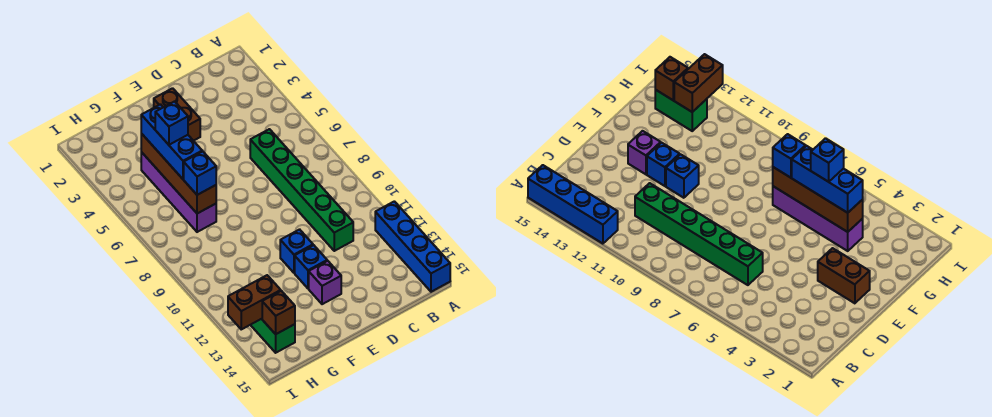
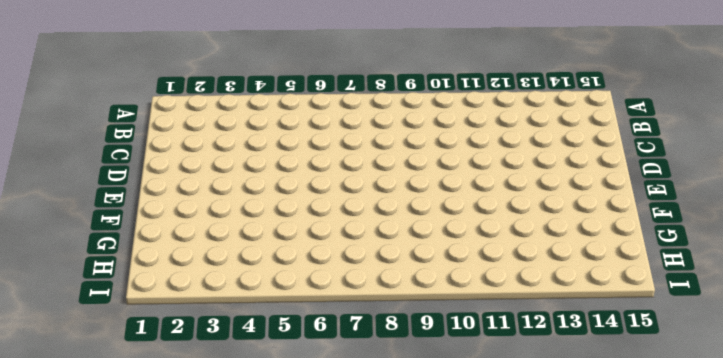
none -> blue 1x4 brick [375,201,450,292]
none -> green 1x6 brick [250,129,353,251]
none -> brown 1x2 brick [154,88,200,141]

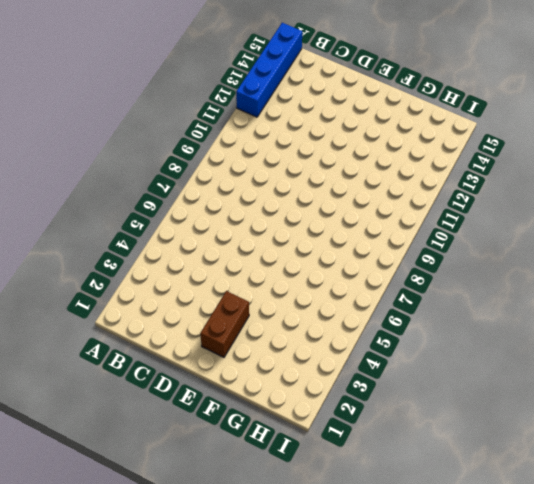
none -> green 1x6 brick [250,129,353,251]
none -> blue 1x1 brick [280,229,313,273]
none -> blue 1x1 brick [295,245,327,289]

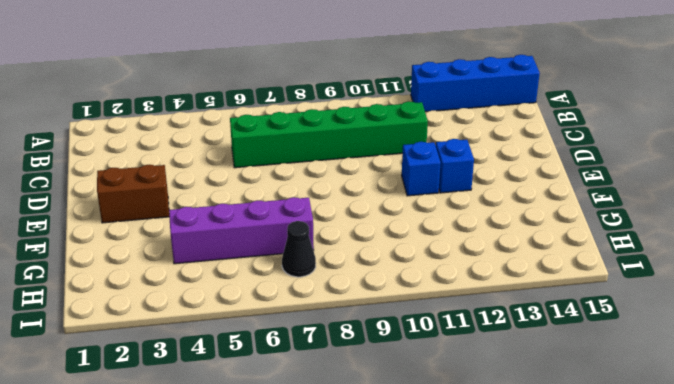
black 1x1 cone [282,221,316,277] -> none
none -> purple 1x1 brick [309,261,341,304]
none -> green 1x2 brick [251,319,295,353]
none -> brown 1x4 brick [141,133,216,213]

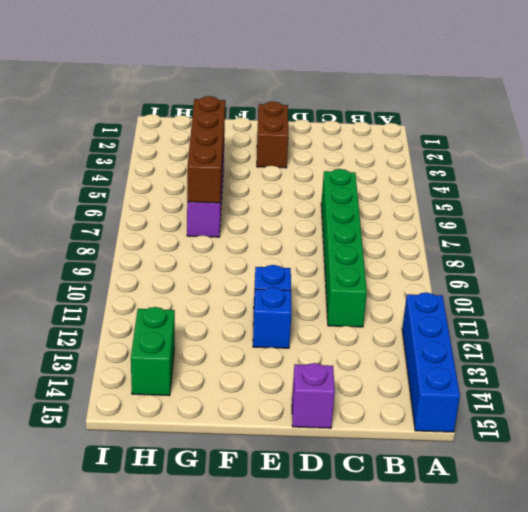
purple 1x1 brick [292,363,335,428] -> purple 1x1 brick moved to [309,261,341,304]
none -> brown 1x2 brick [228,275,281,329]
none -> brown 1x1 brick [262,291,295,334]
none -> blue 1x3 brick [141,104,202,179]

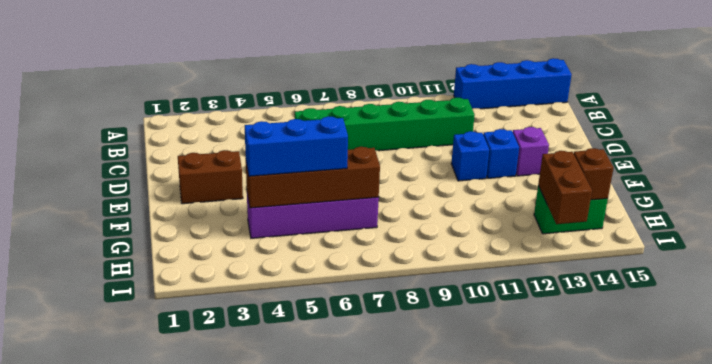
none -> blue 1x1 brick [184,151,216,195]
none -> blue 1x1 brick [155,101,188,145]

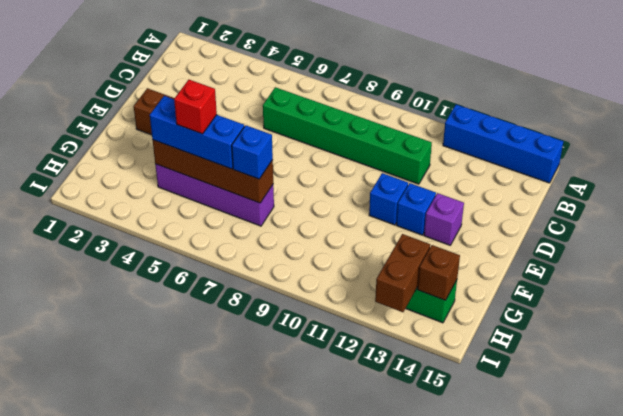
red 1x1 brick [174,80,217,134] -> blue 1x1 brick [155,101,188,145]

